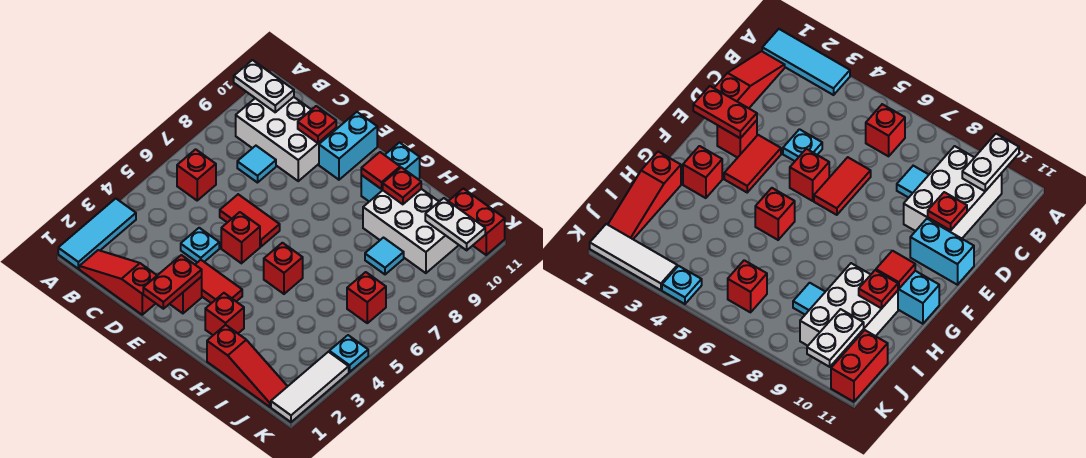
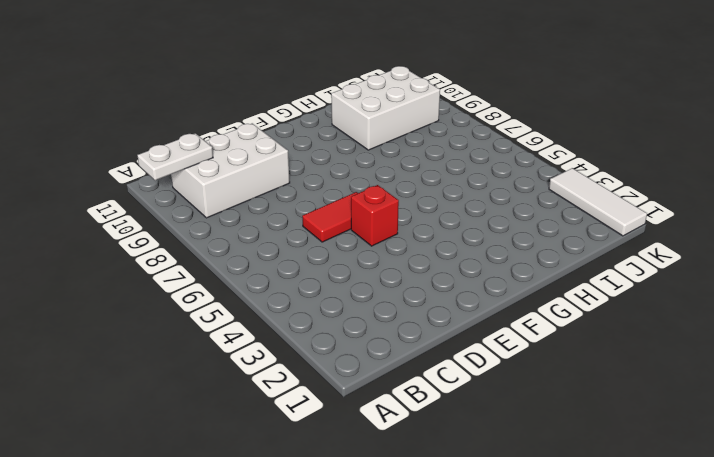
none -> cyan 1x3 tile [58,199,136,269]
none -> red 1x3 slope [79,250,157,315]
none -> red 1x1 brick [177,149,216,200]

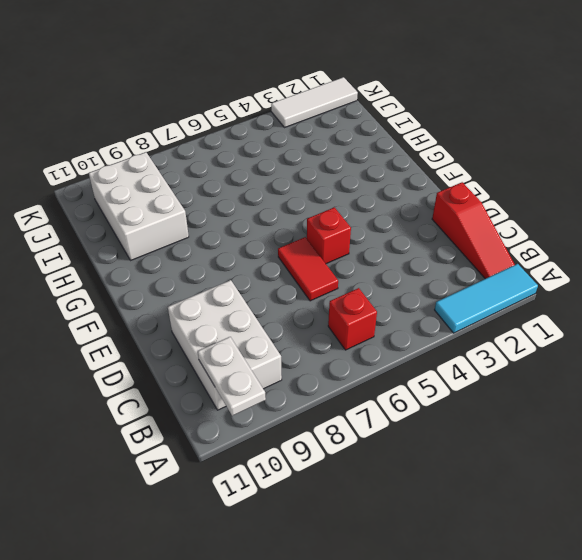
none -> cyan 1x1 tile [237,146,276,183]
none -> cyan 1x1 plate [181,228,219,262]
none -> red 1x1 brick [170,277,202,313]

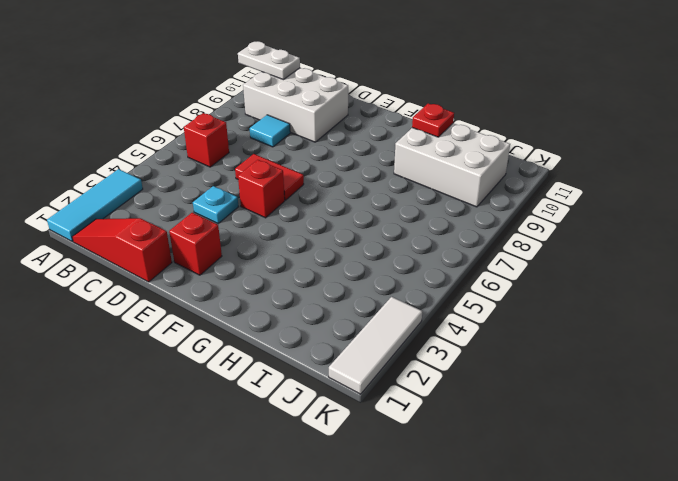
none -> red 1x2 tile [195,260,242,303]
none -> cyan 1x2 brick [319,112,377,180]
none -> red 1x1 brick [205,293,244,335]

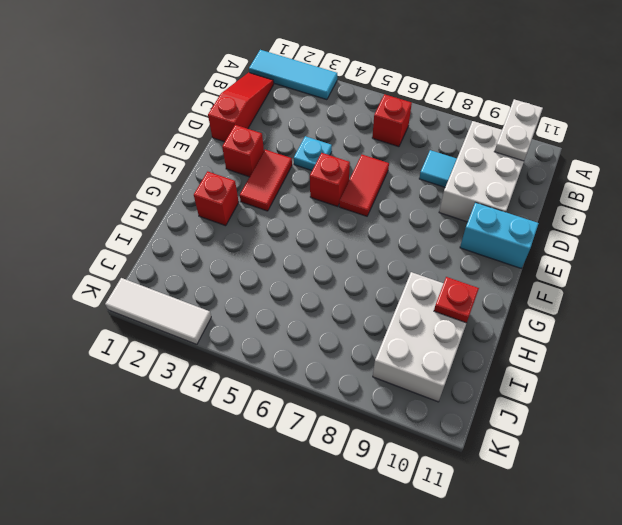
none -> red 1x1 brick [264,243,303,294]
none -> cyan 1x2 brick [361,143,420,202]
none -> red 1x3 slope [207,325,288,407]

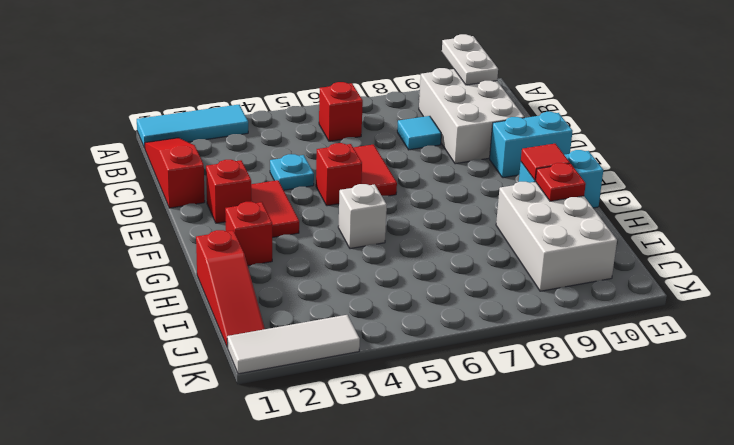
white 1x1 brick [338,184,387,249] -> red 1x1 brick [264,243,303,294]
none -> cyan 1x1 tile [365,238,404,274]
none -> red 1x1 brick [347,272,386,323]
none -> red 1x2 brick [449,188,505,255]

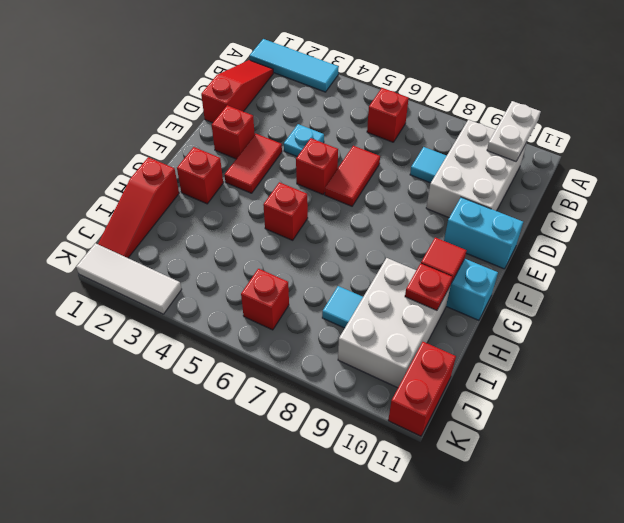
none -> cyan 1x1 plate [329,335,368,372]
none -> red 1x1 plate [298,106,336,143]
none -> red 1x2 plate [143,255,202,309]

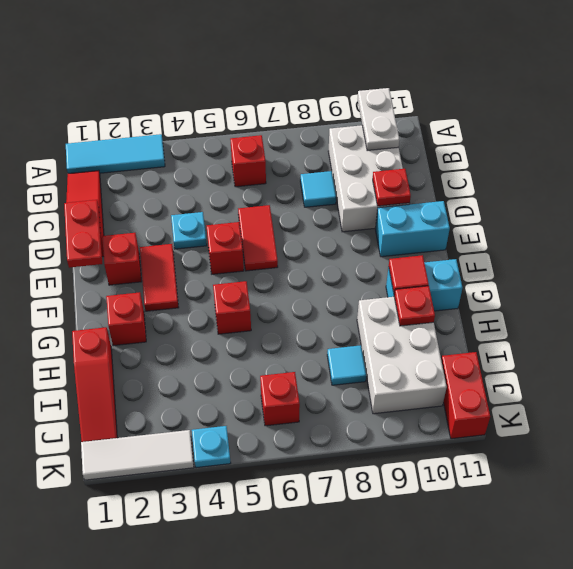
red 1x2 plate [64,200,102,268] -> red 1x2 plate turned to [143,255,202,309]
none -> white 1x2 plate [425,198,485,250]

